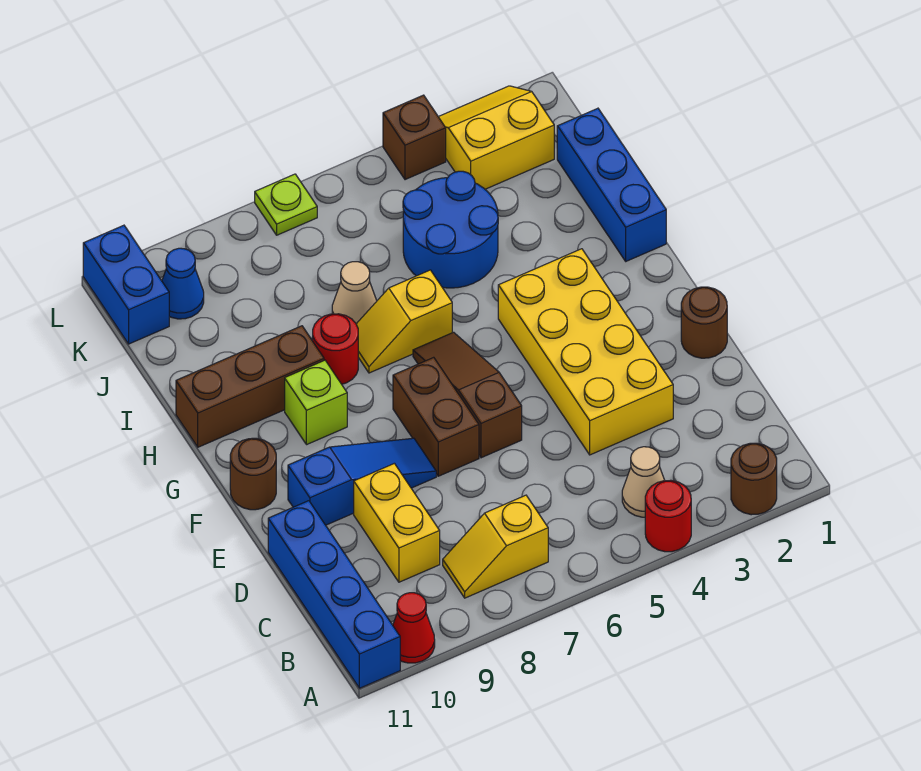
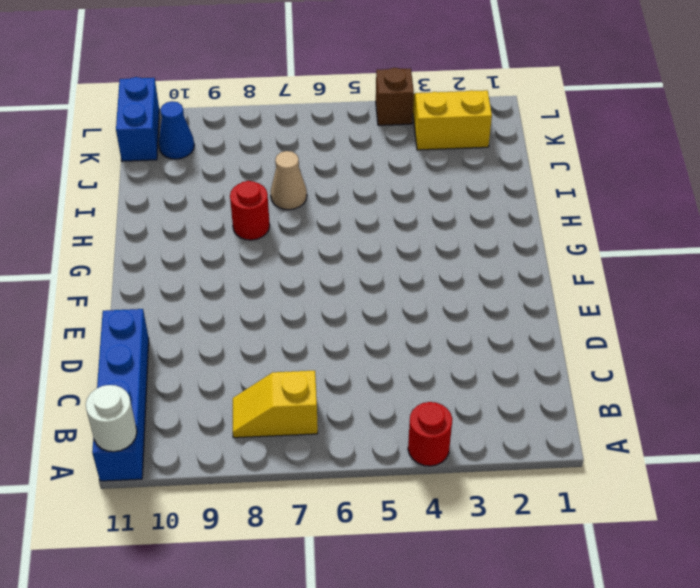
white 1x1 round brick [86,385,137,452] -> none
none -> brown 1x1 round brick [731,443,777,515]
none -> red 1x1 cone [393,593,435,663]
none -> tan 1x1 cone [622,447,665,517]

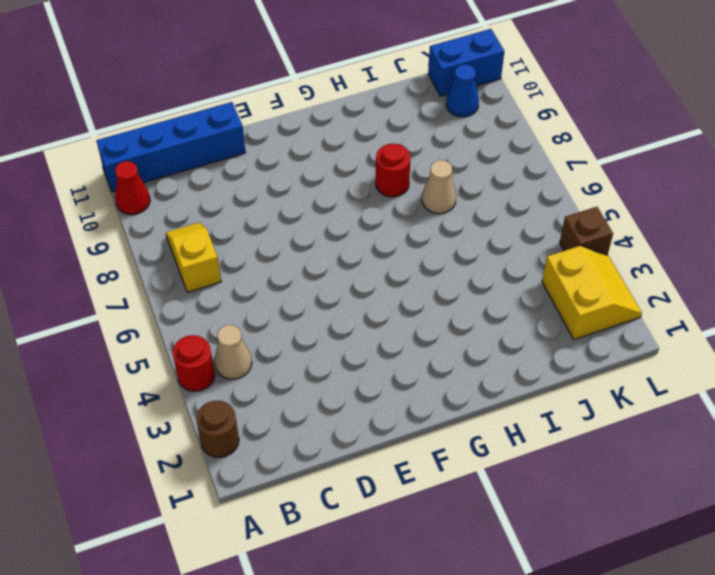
none -> yellow 1x2 brick [354,463,440,582]
none -> yellow 2x4 brick [498,249,673,455]
none -> brown 1x1 round brick [681,287,727,358]

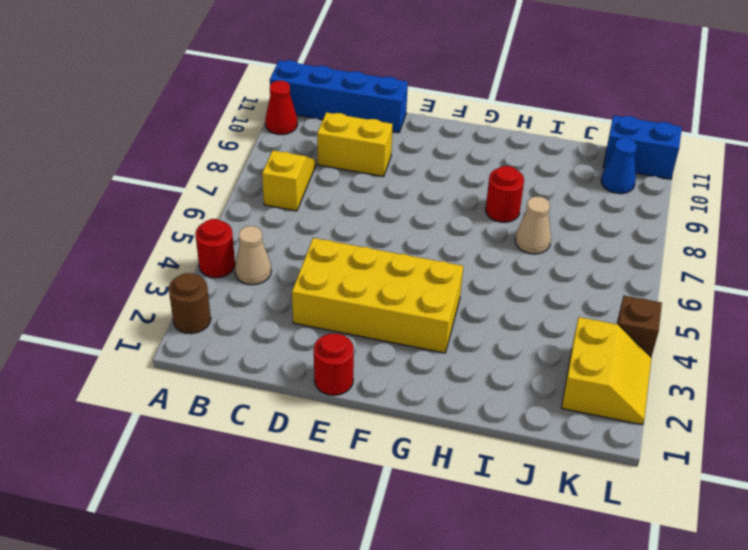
red 1x1 round brick [314,334,354,395] -> brown 1x1 round brick [681,287,727,358]
none -> brown 1x3 slope [413,332,522,458]
none -> brown 1x2 brick [393,357,479,476]
none -> blue 1x3 slope [288,438,436,525]

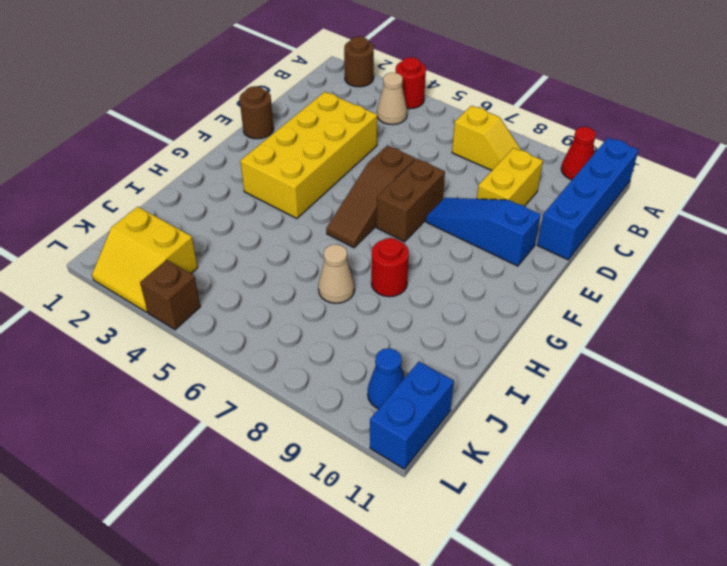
none -> brown 1x1 round brick [230,438,276,510]
none -> lime 1x1 brick [285,360,347,445]
none -> blue 1x3 brick [557,108,666,261]

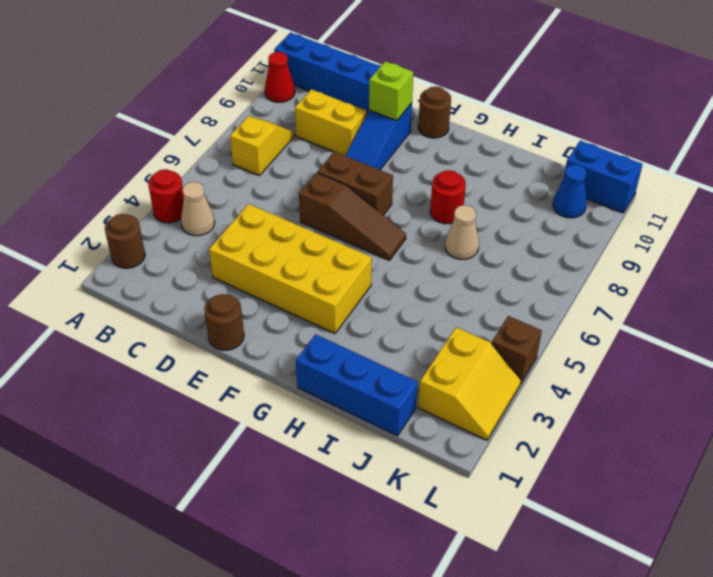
lime 1x1 brick [369,61,413,121] -> lime 1x1 brick moved to [285,360,347,445]
none -> yellow 1x2 slope [356,270,452,373]
none -> brown 1x3 brick [176,326,324,447]
none -> blue 2x2 round brick [403,171,498,288]

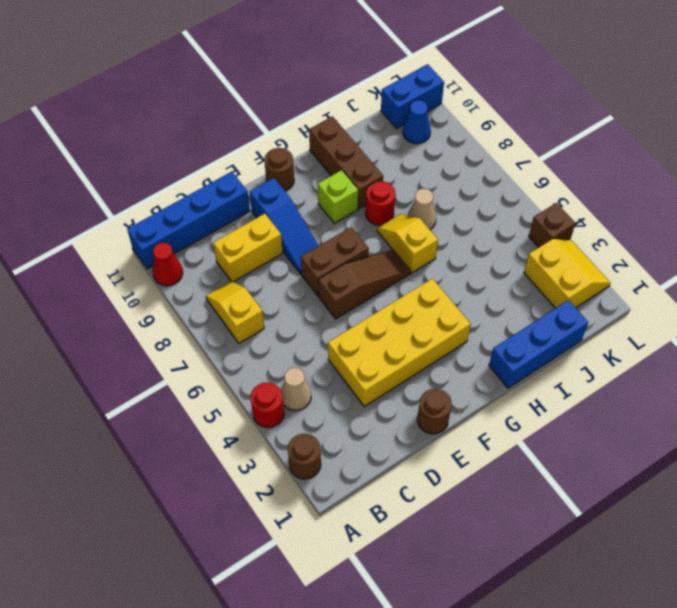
none -> blue 2x2 round brick [403,171,498,288]
none -> lime 1x1 plate [255,174,317,235]

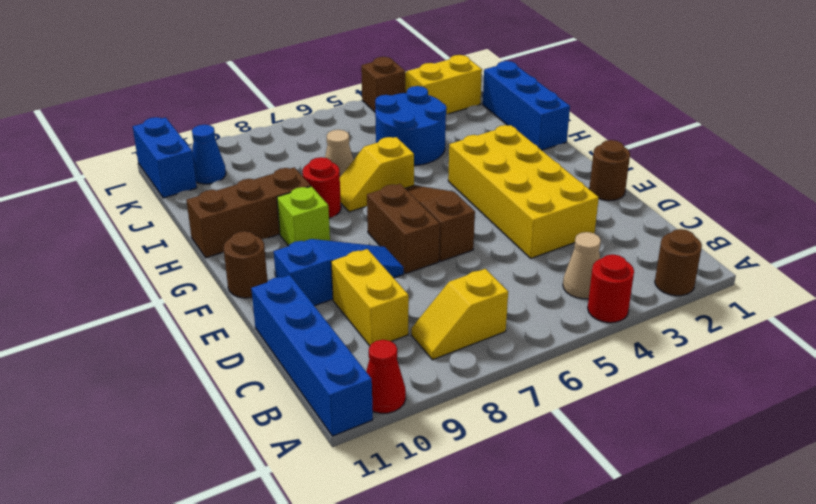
none -> lime 1x1 plate [255,174,317,235]

